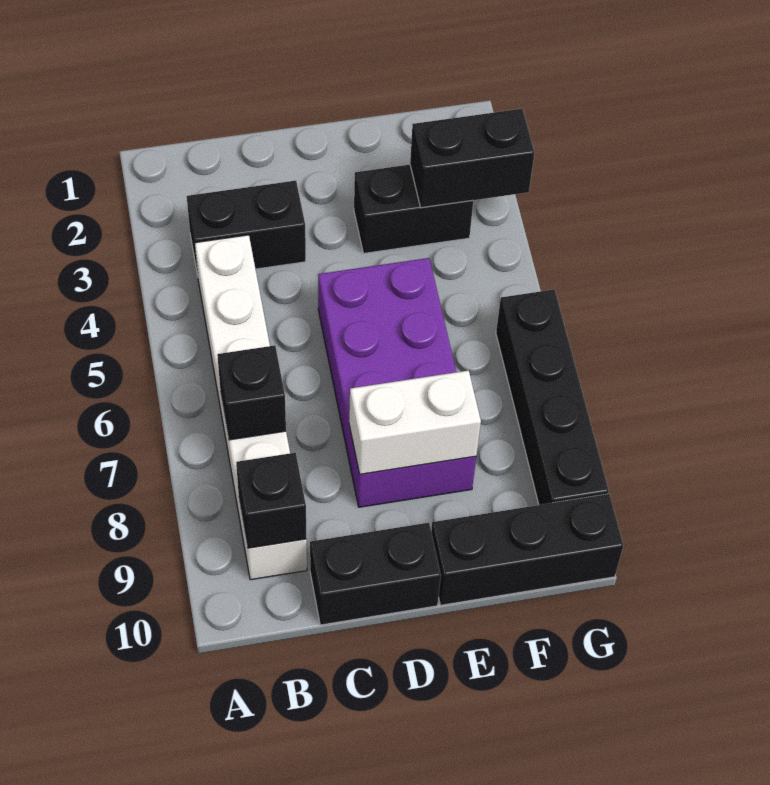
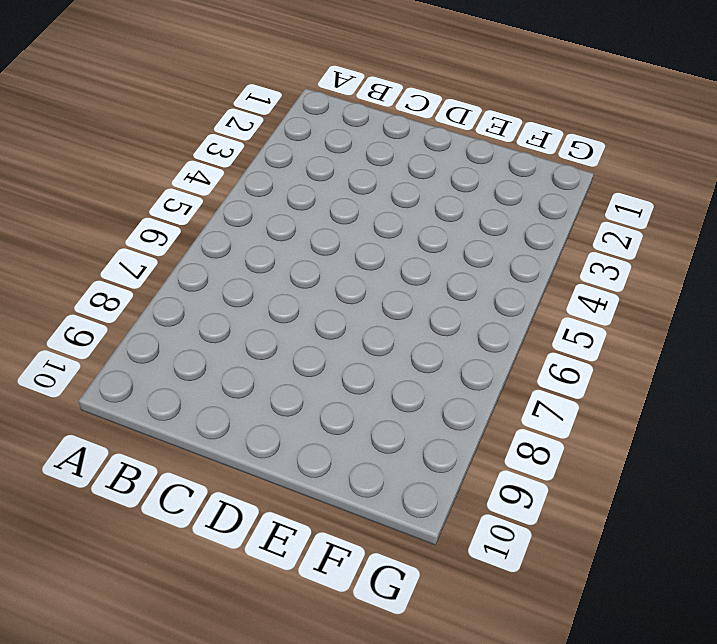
none -> black 1x2 brick [187,181,306,276]
none -> white 1x6 brick [195,235,307,580]

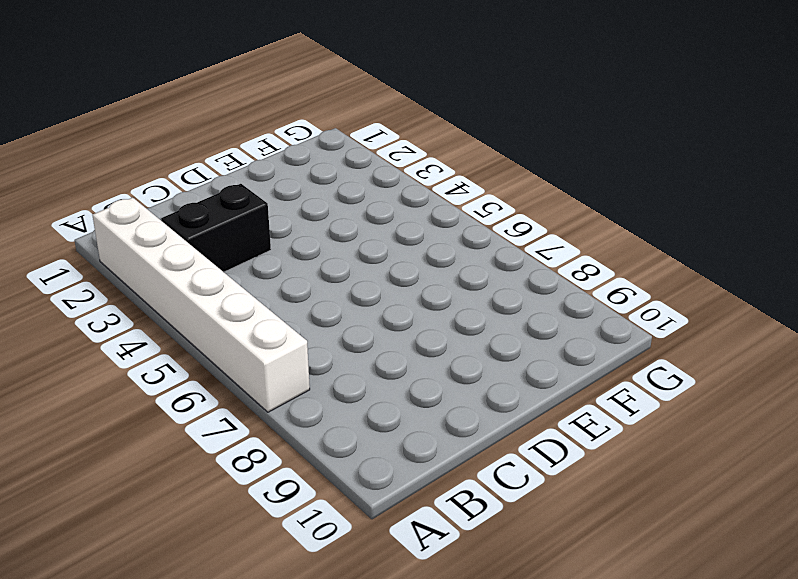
white 1x6 brick [92,198,310,412] -> white 1x6 brick moved to [195,235,307,580]
none -> black 1x2 brick [310,523,441,625]
none -> purple 2x4 brick [318,258,476,507]

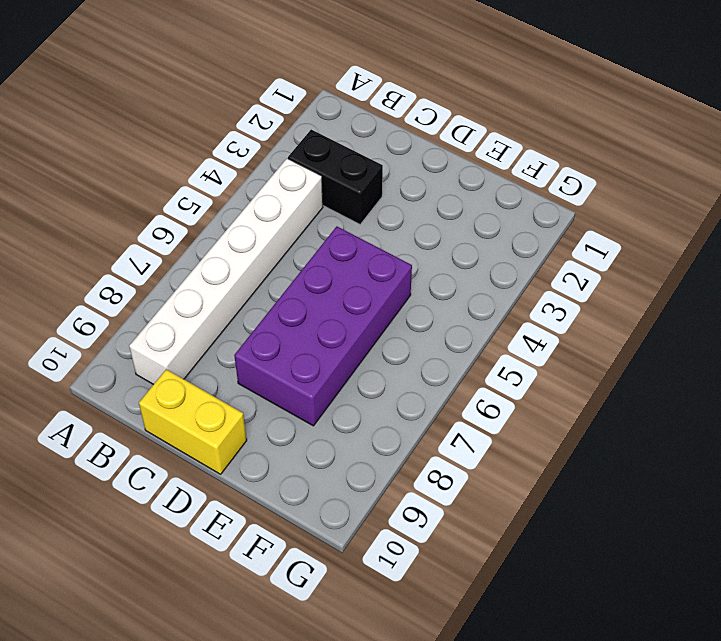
yellow 1x2 brick [139,369,247,474] -> black 1x2 brick [310,523,441,625]
none -> black 1x2 brick [354,165,473,253]
none -> black 1x3 brick [431,494,623,605]

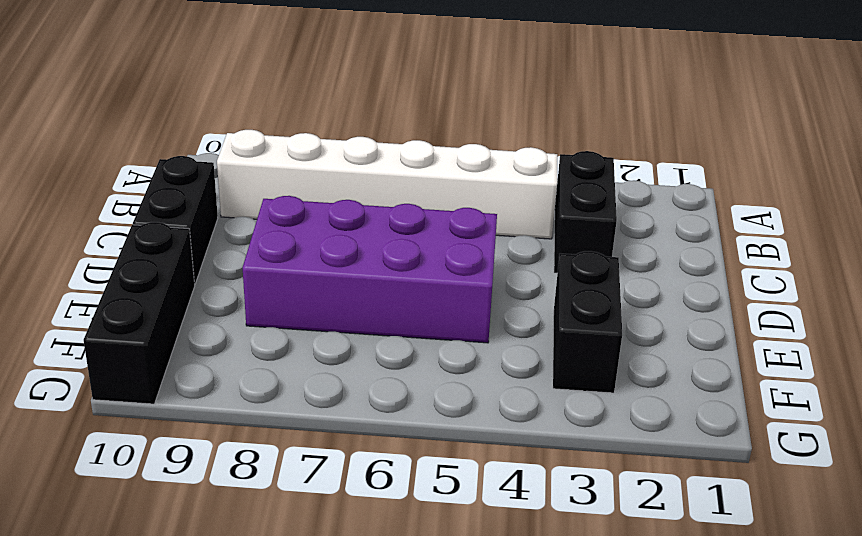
none -> black 1x4 brick [496,289,609,505]
none -> black 1x1 brick [217,345,286,440]

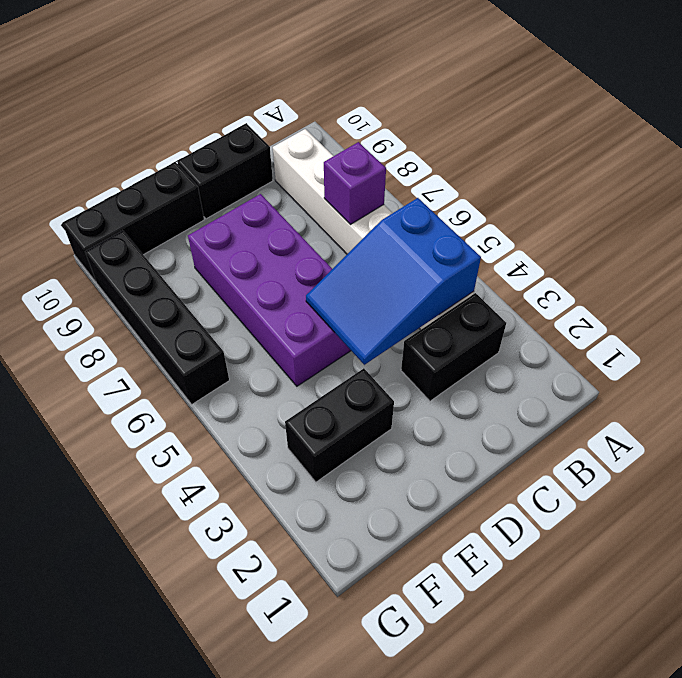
blue 2x3 slope [306,198,481,365] -> none
purple 1x1 brick [324,142,386,225] -> black 1x1 brick [217,345,286,440]
none -> black 1x1 brick [236,453,306,548]
none -> white 1x2 brick [349,370,481,474]

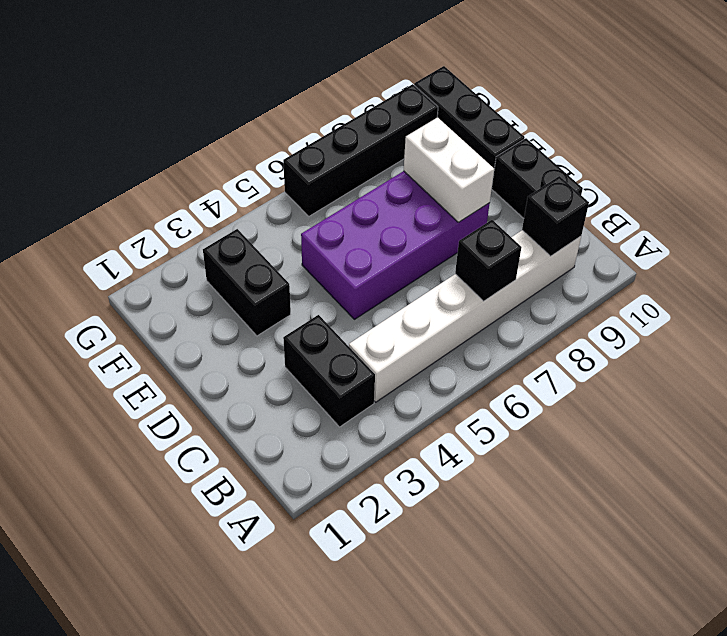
none -> black 1x2 brick [410,109,535,208]

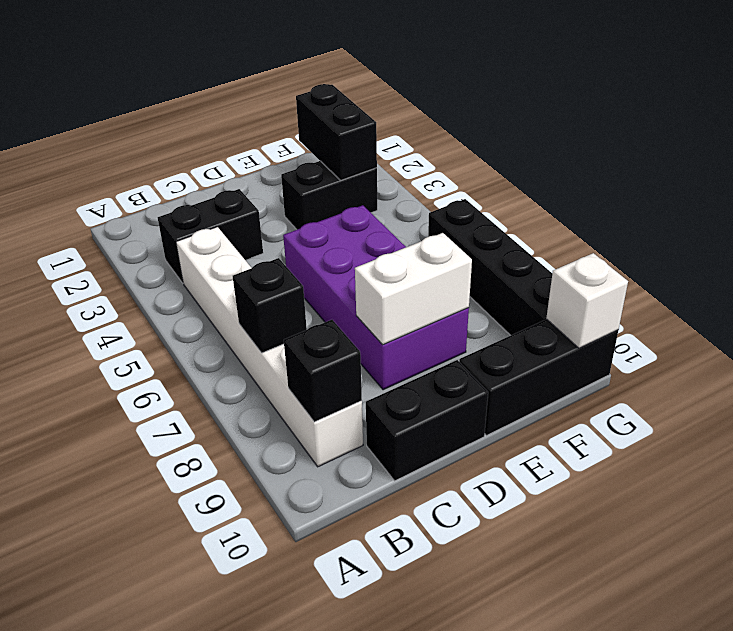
black 1x2 brick [296,84,377,180] -> black 1x2 brick turned to [410,109,535,208]
white 1x1 brick [546,253,628,348] -> none

